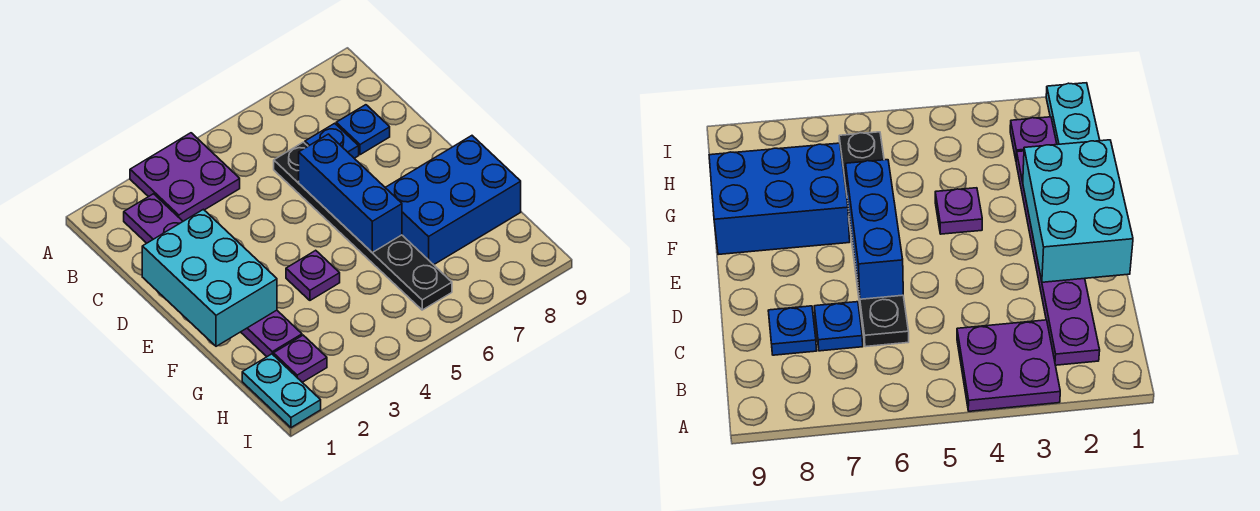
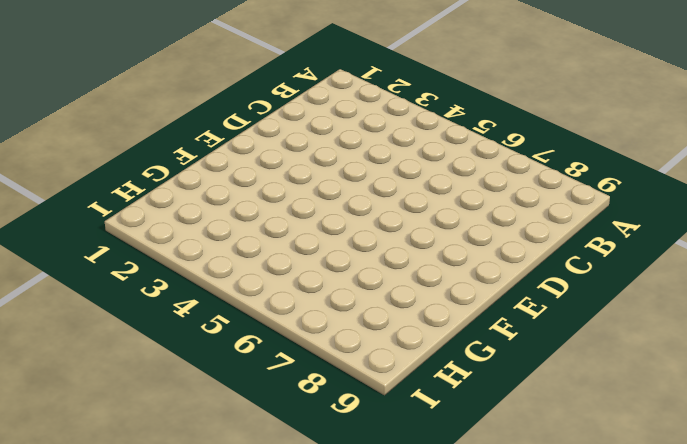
none -> purple 2x2 plate [130,133,240,221]
none -> purple 1x6 plate [124,194,302,357]

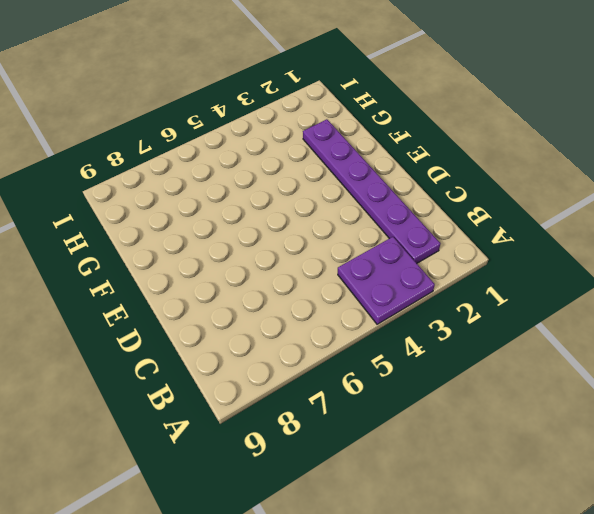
none -> black 1x6 plate [274,142,452,310]
none -> blue 1x1 plate [305,123,359,158]

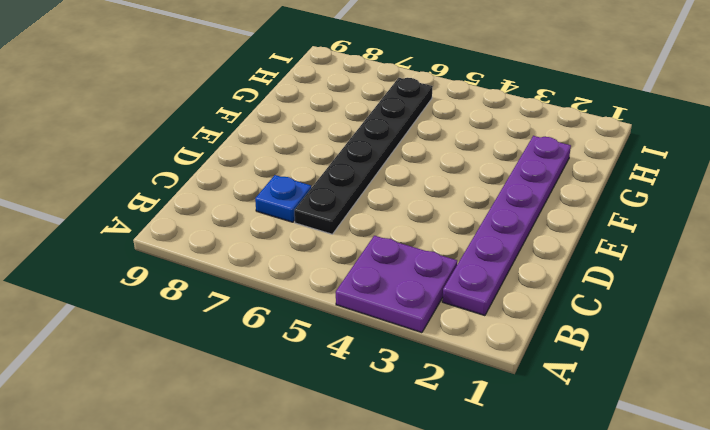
none -> blue 1x1 plate [336,105,390,155]
none -> purple 1x1 plate [286,250,340,300]

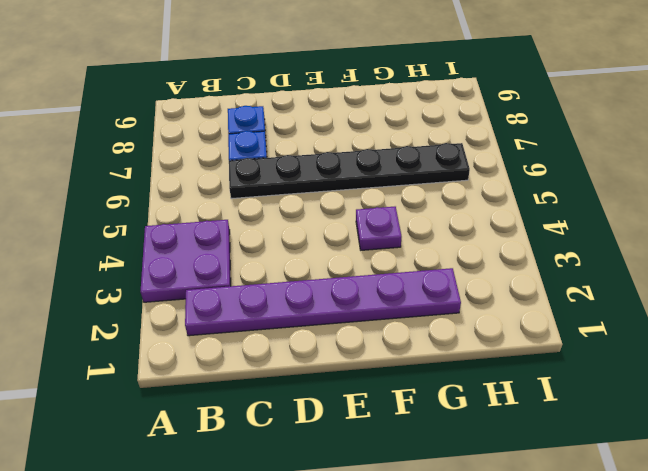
none -> blue 2x3 brick [385,136,521,265]
none -> cyan 1x2 plate [242,354,321,428]

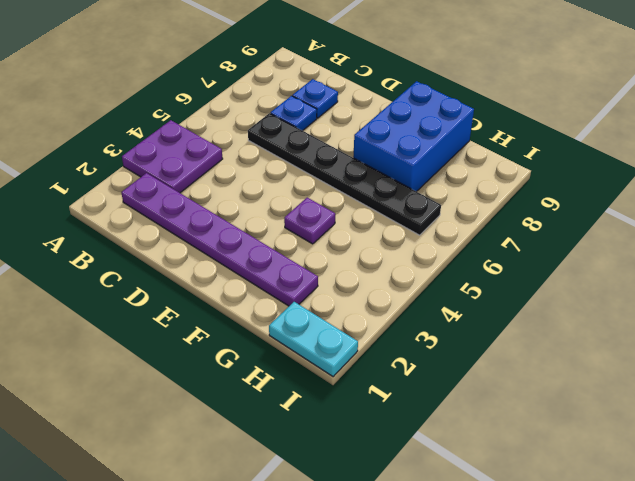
none -> purple 1x1 plate [273,335,327,382]
none -> cyan 2x3 brick [142,209,277,346]

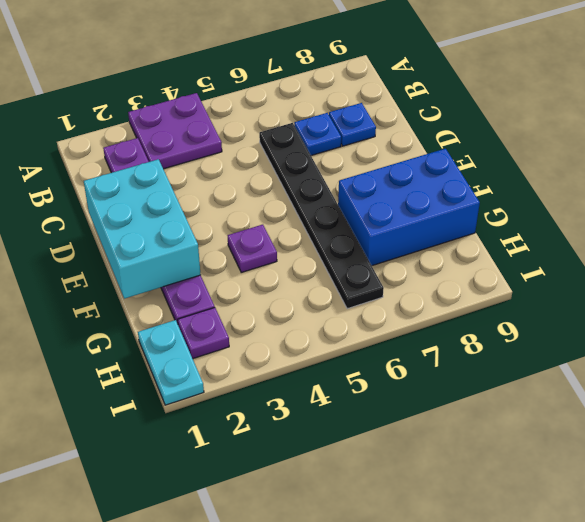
none -> blue 1x3 brick [299,134,402,252]

